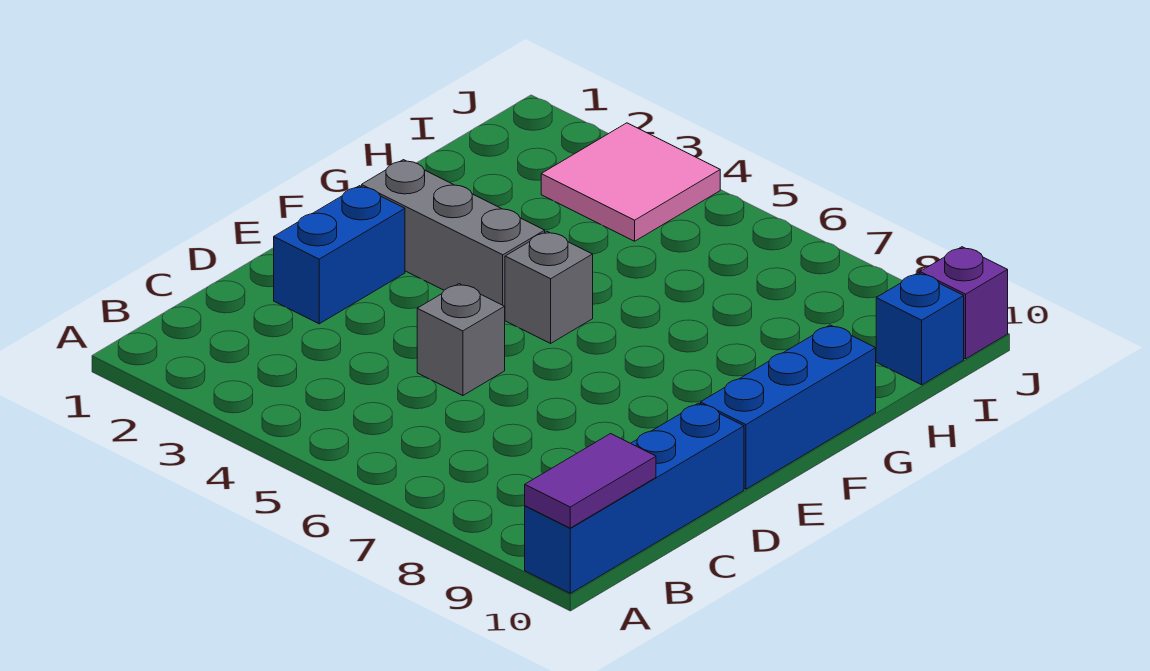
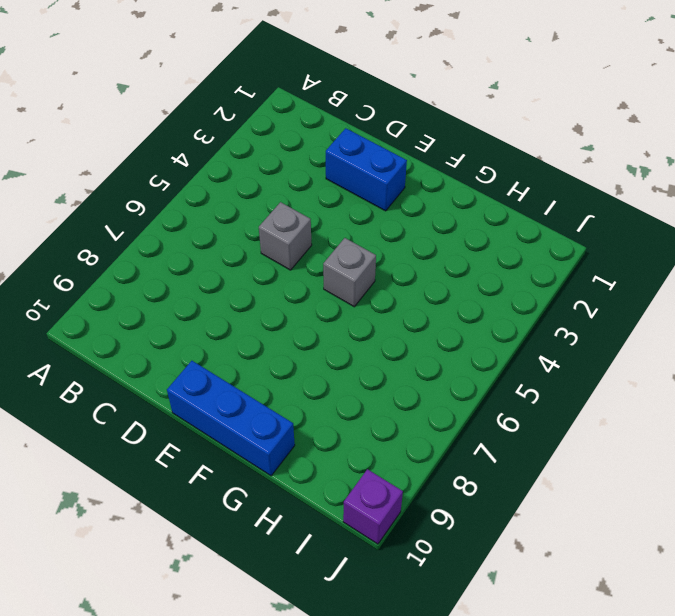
none -> blue 1x4 brick [525,403,744,593]
none -> grey 1x3 brick [362,160,545,307]

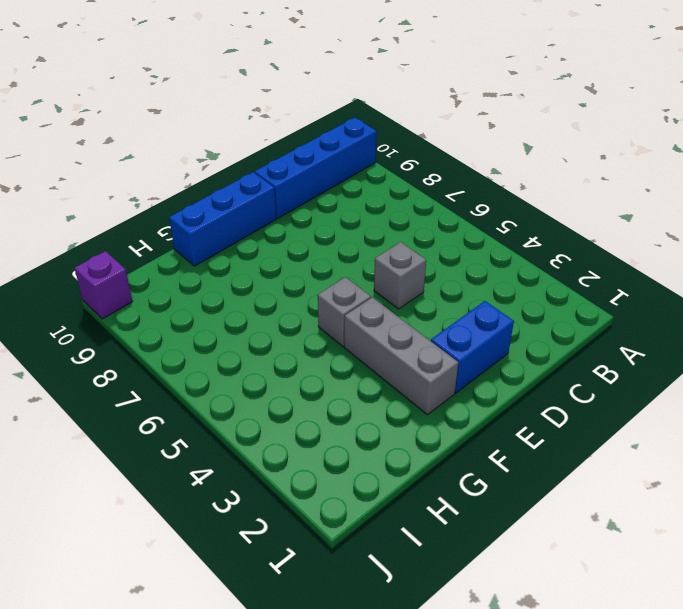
none -> pink 2x2 tile [541,123,720,241]
none -> blue 1x1 brick [876,273,964,385]

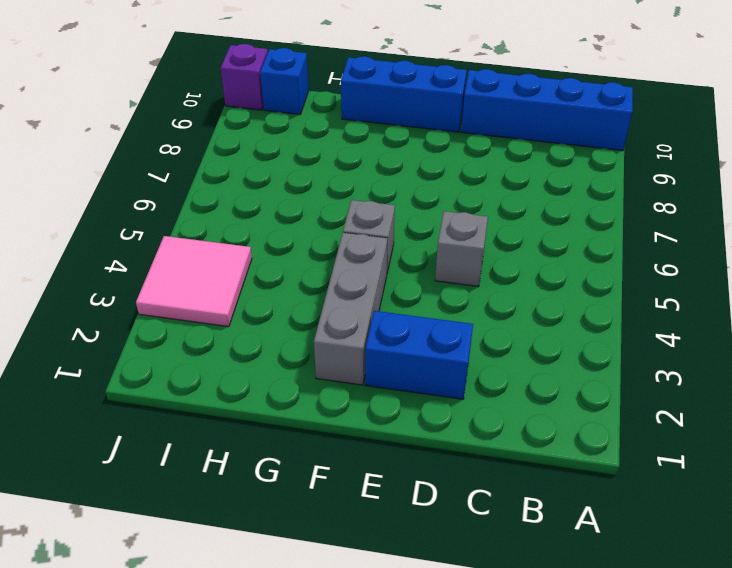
none -> purple 1x2 tile [525,434,656,528]

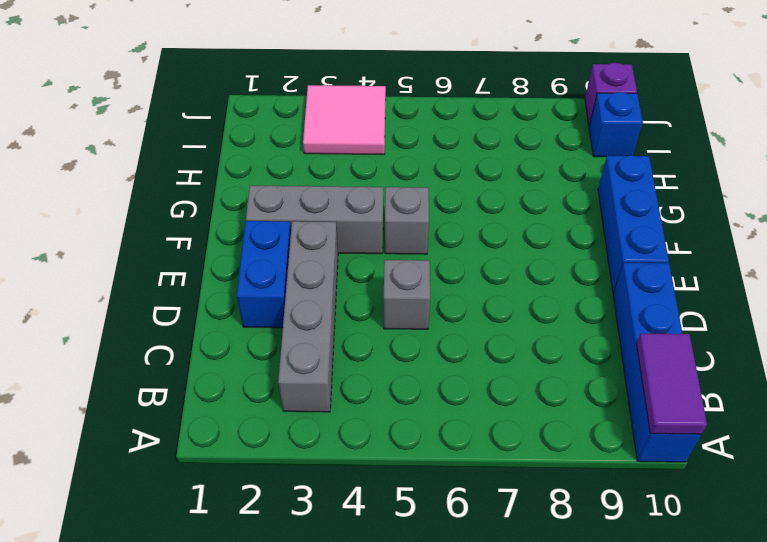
grey 1x4 brick [278,221,338,412] -> none

